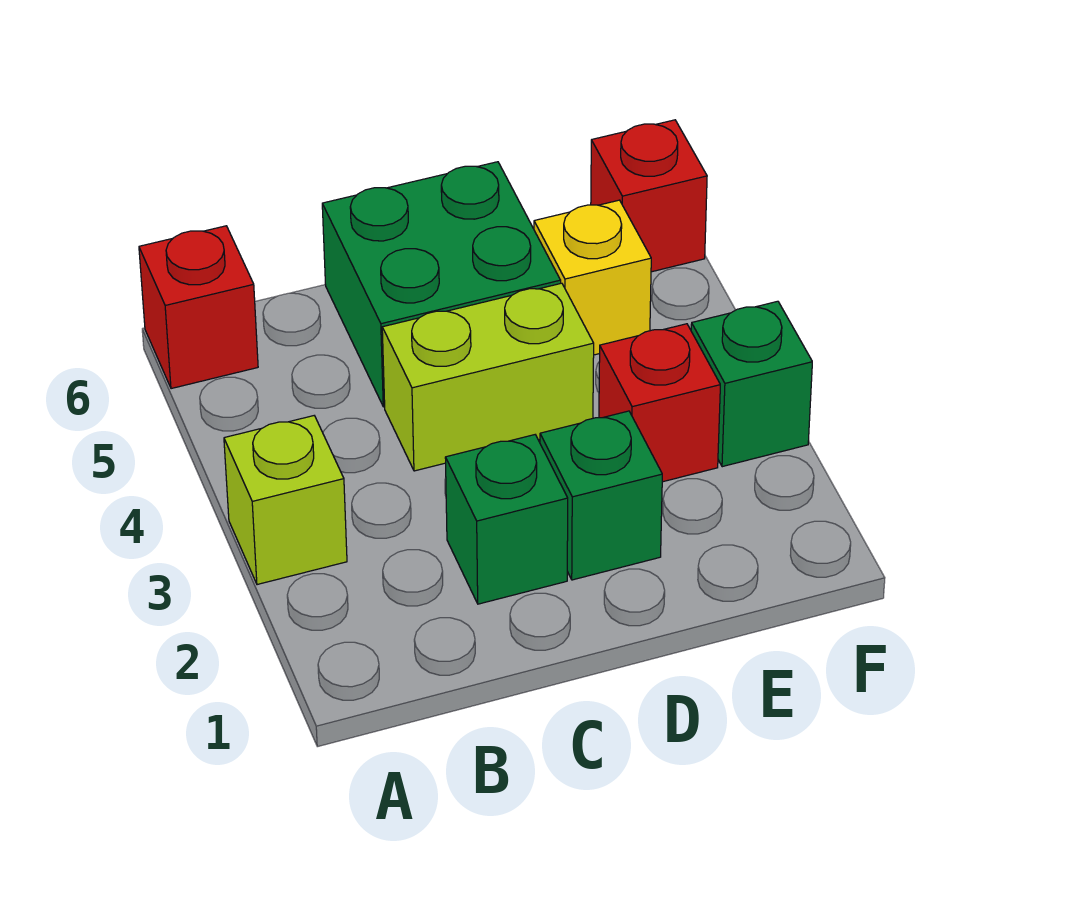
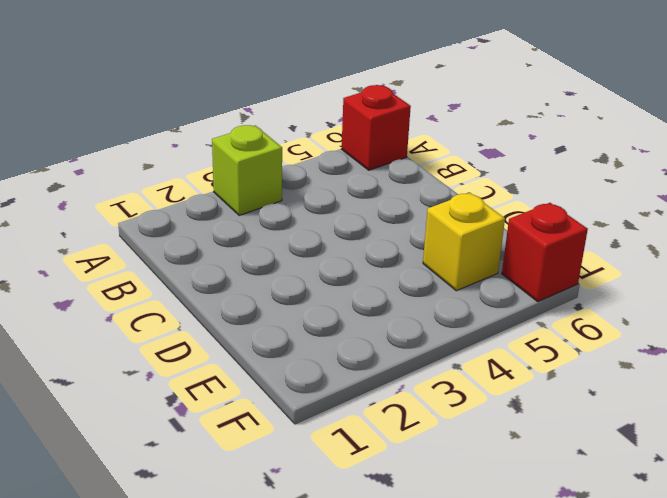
none -> green 1x1 brick [445,435,568,604]
none -> lime 1x2 brick [382,283,594,471]

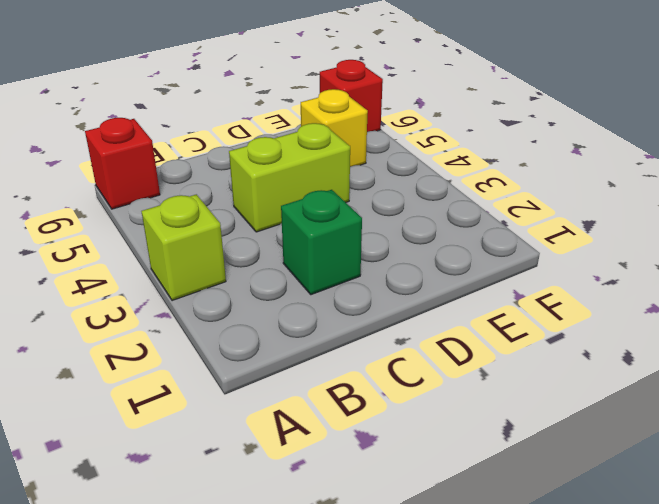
none -> green 2x2 brick [322,162,561,407]
none -> green 1x1 brick [540,411,662,580]

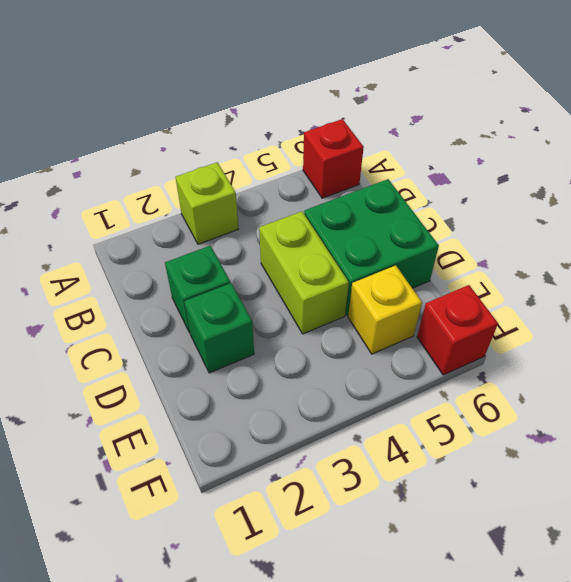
none -> red 1x1 brick [599,324,720,482]
none -> green 1x1 brick [691,301,812,467]

